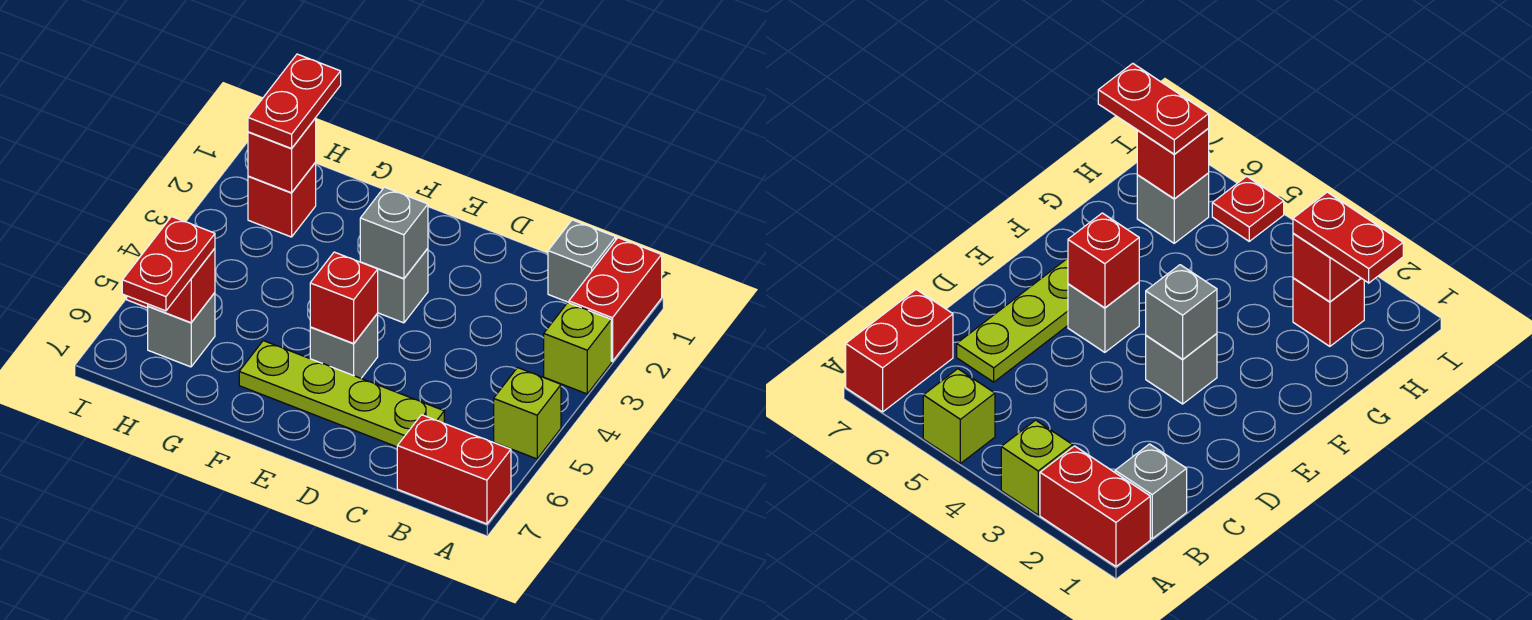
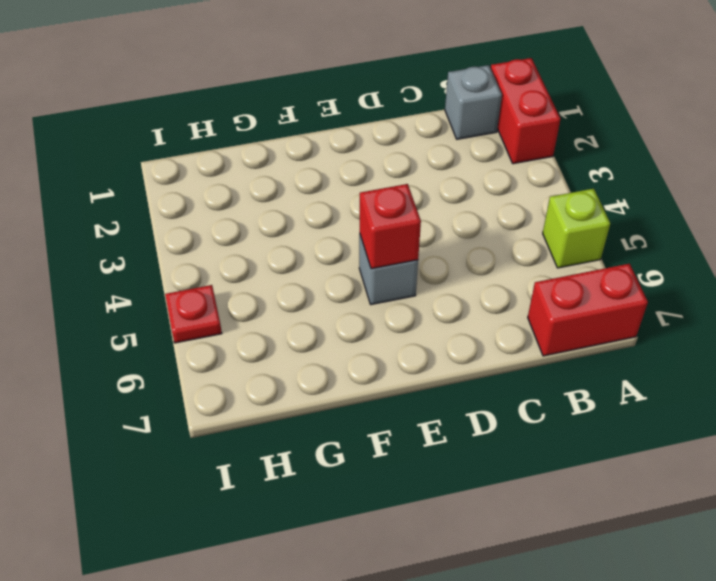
none -> lime 1x1 brick [544,303,611,394]
none -> lime 1x4 plate [239,341,444,447]
none -> grey 1x1 brick [361,248,428,323]

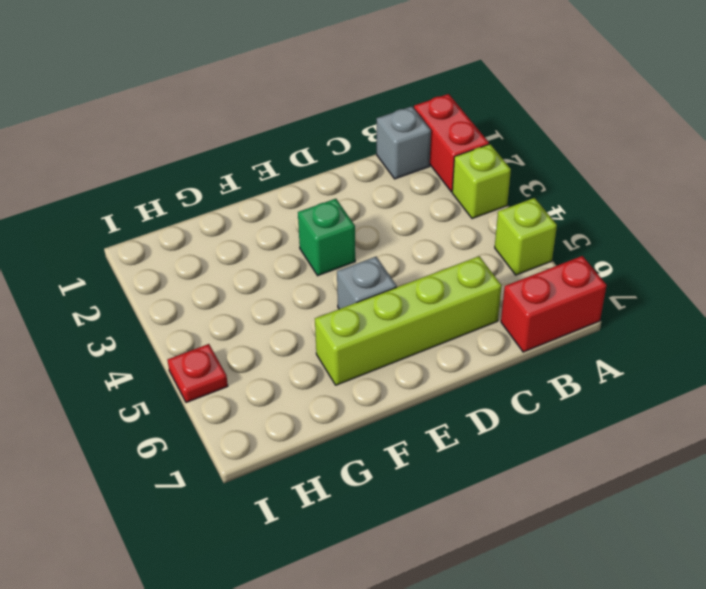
lime 1x4 brick [315,256,502,385] -> lime 1x4 plate [239,341,444,447]
green 1x1 brick [298,199,355,276] -> grey 1x1 brick [361,248,428,323]
none -> red 1x1 brick [248,163,316,237]
none -> grey 1x1 brick [148,293,215,367]
none -> grey 1x1 brick [360,187,428,279]

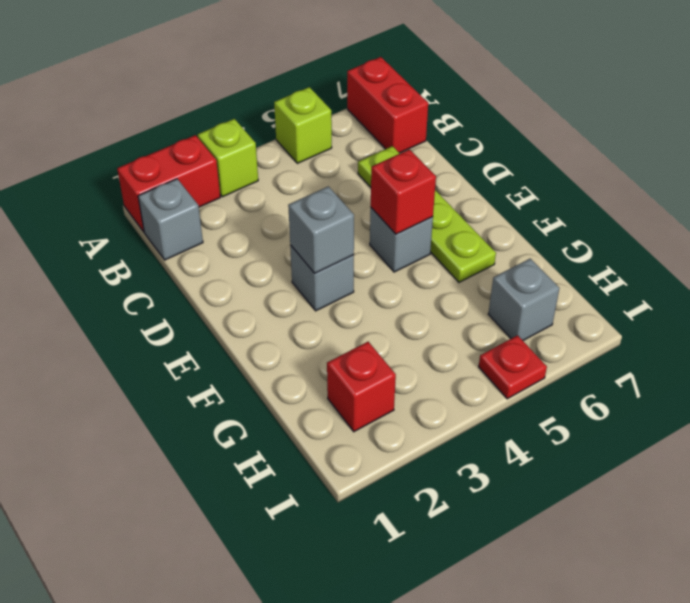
none -> red 1x1 brick [248,118,316,193]
none -> red 1x1 brick [148,248,215,323]
none -> red 1x2 plate [248,54,341,148]

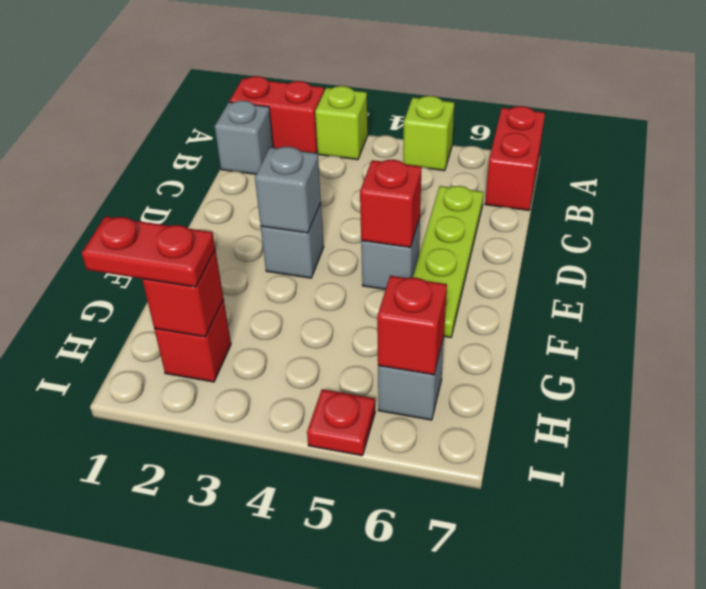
none -> red 1x2 plate [122,217,215,311]

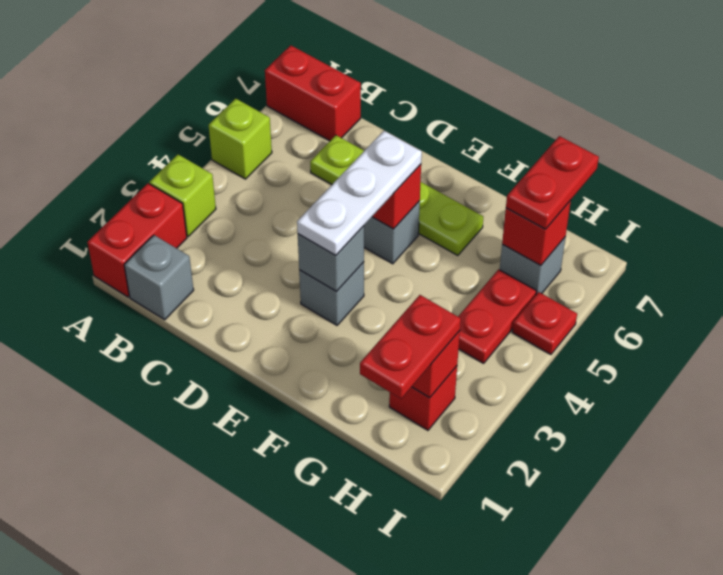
white 1x3 plate [297,131,422,256] -> none
red 1x2 plate [458,269,536,363] -> none

